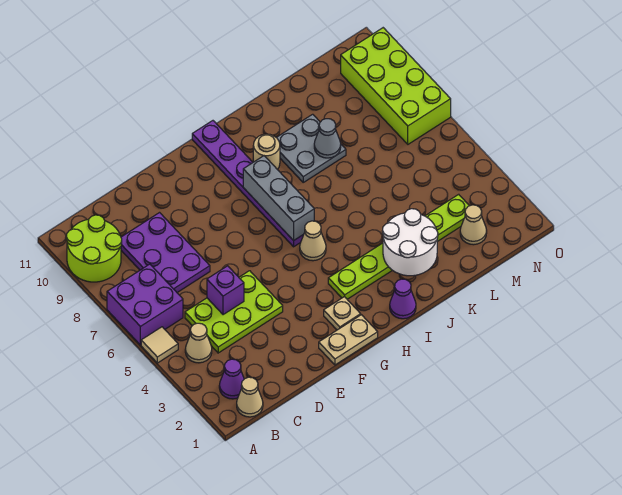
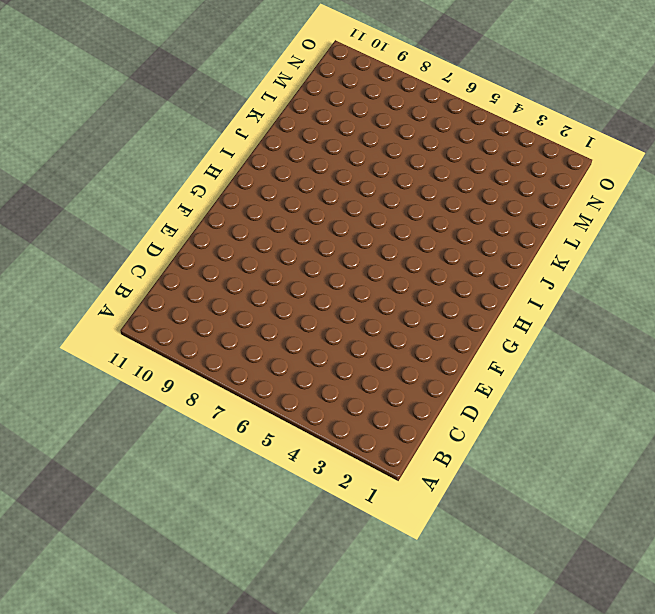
none -> tan 1x1 tile [141,327,178,363]
none -> purple 2x2 brick [107,264,183,345]
none -> lime 2x2 round brick [66,215,122,282]

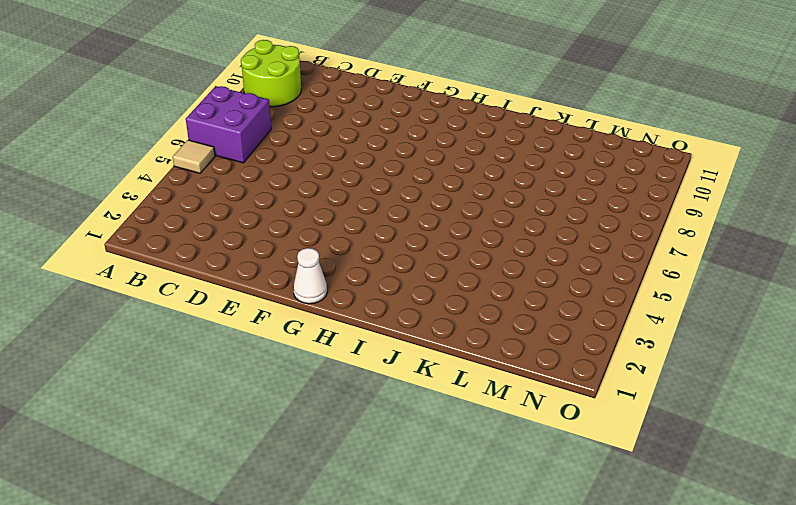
white 1x1 cone [293,248,327,304] -> tan 1x2 plate [319,315,378,365]
none -> tan 1x1 cone [237,377,263,417]
none -> purple 1x1 cone [219,359,244,399]
none -> tan 1x1 cone [185,323,212,363]

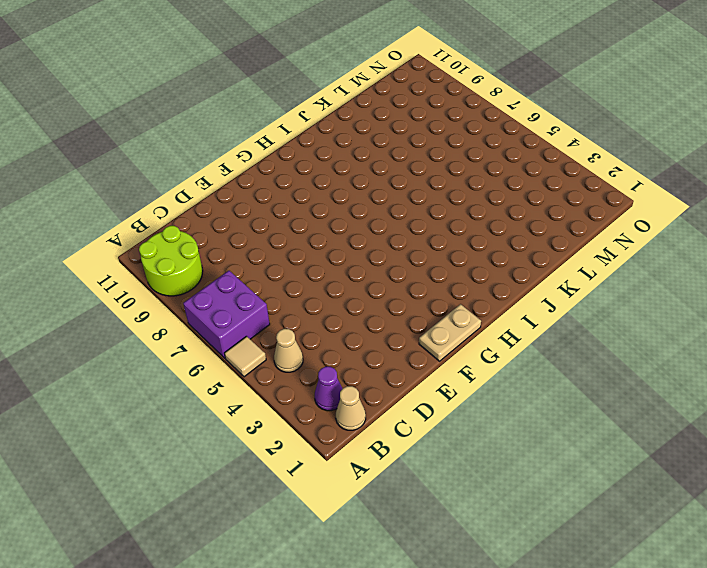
none -> lime 2x3 plate [185,271,283,353]
none -> purple 2x3 plate [121,213,210,292]
none -> tan 1x1 plate [324,297,361,330]

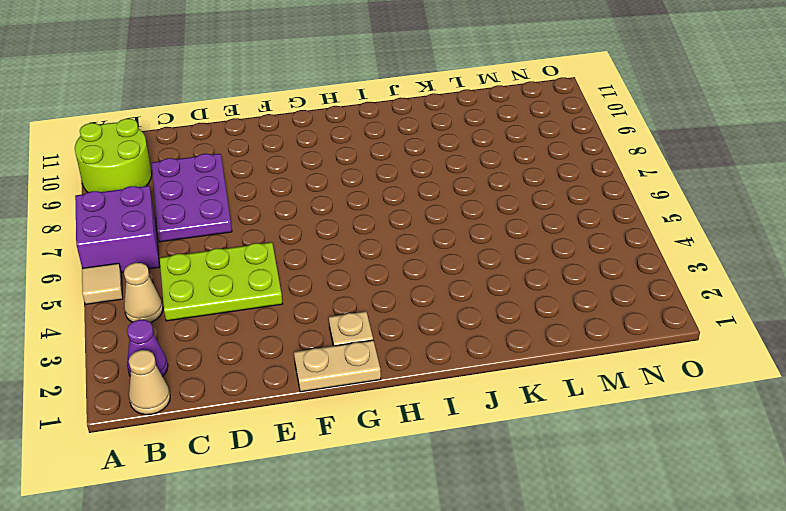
none -> lime 1x6 plate [328,194,469,299]
none -> tan 1x1 cone [300,221,326,261]
none -> purple 1x6 plate [192,121,303,247]

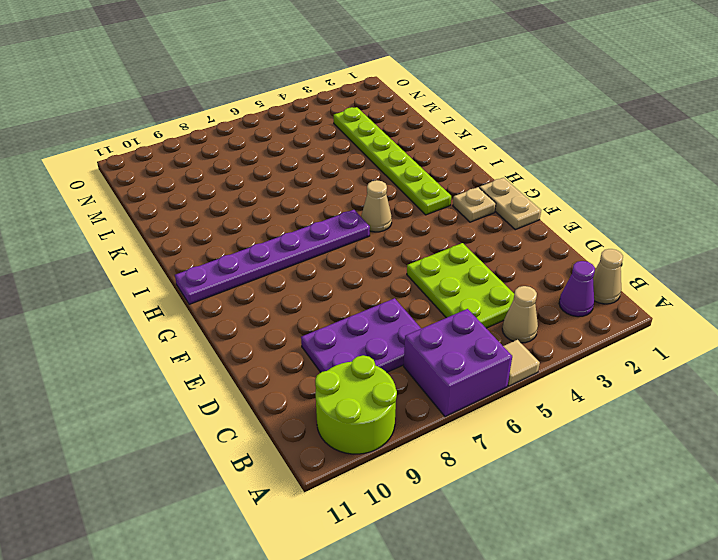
none -> purple 1x1 cone [390,279,416,319]
none -> tan 1x1 round brick [253,134,280,170]
none -> grey 2x2 plate [277,114,346,182]

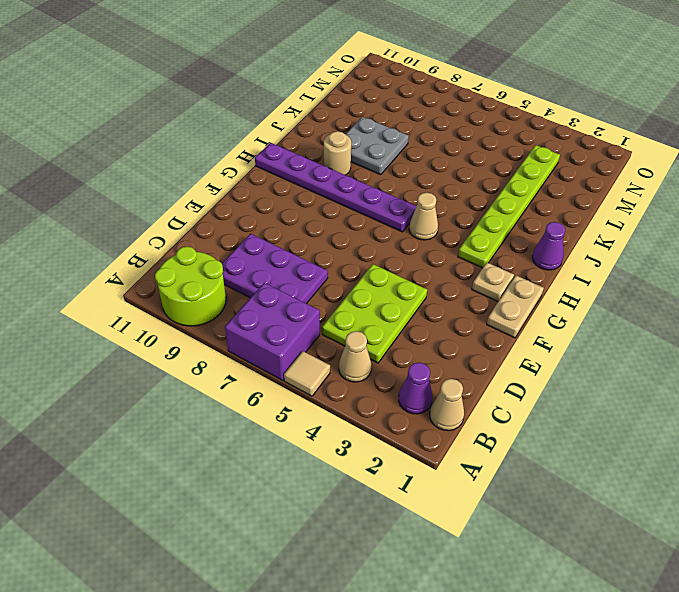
none -> tan 1x1 cone [460,205,487,245]
none -> lime 2x4 brick [341,28,451,144]
none -> purple 1x1 brick [207,266,244,315]

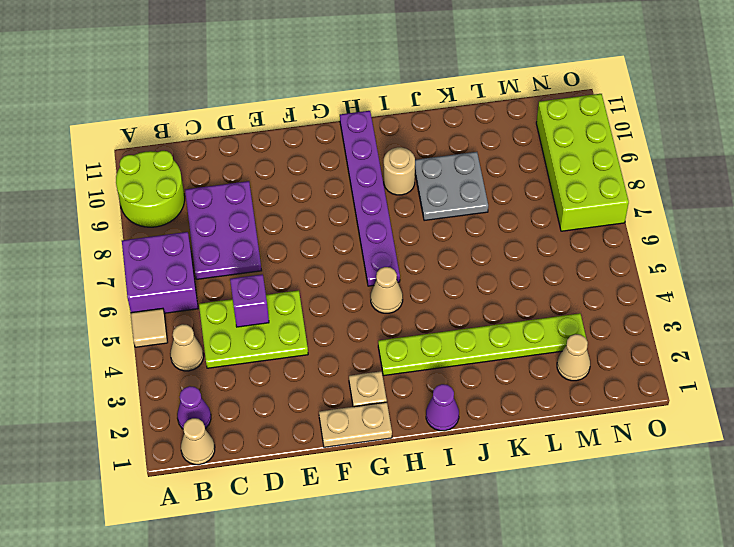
none -> grey 1x3 brick [243,156,314,241]
none -> white 2x2 round brick [382,209,438,276]
none -> grey 1x1 cone [314,119,341,158]

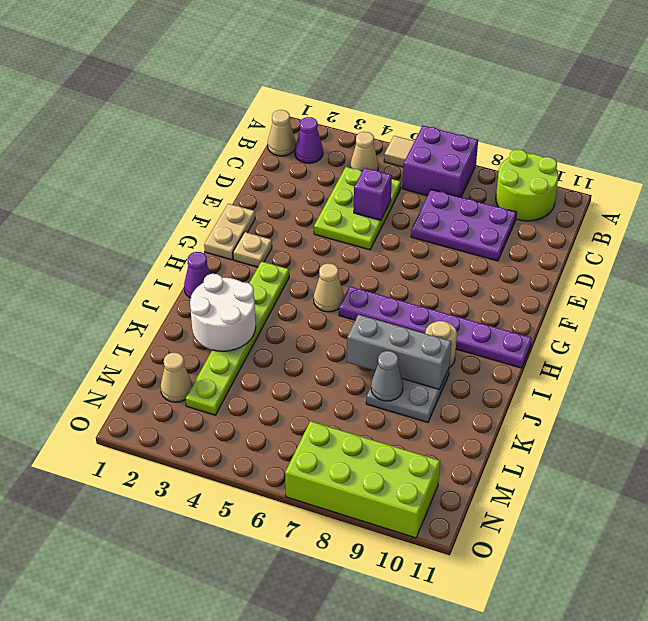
grey 1x3 brick [347,315,452,389] -> grey 1x3 brick moved to [243,156,314,241]

